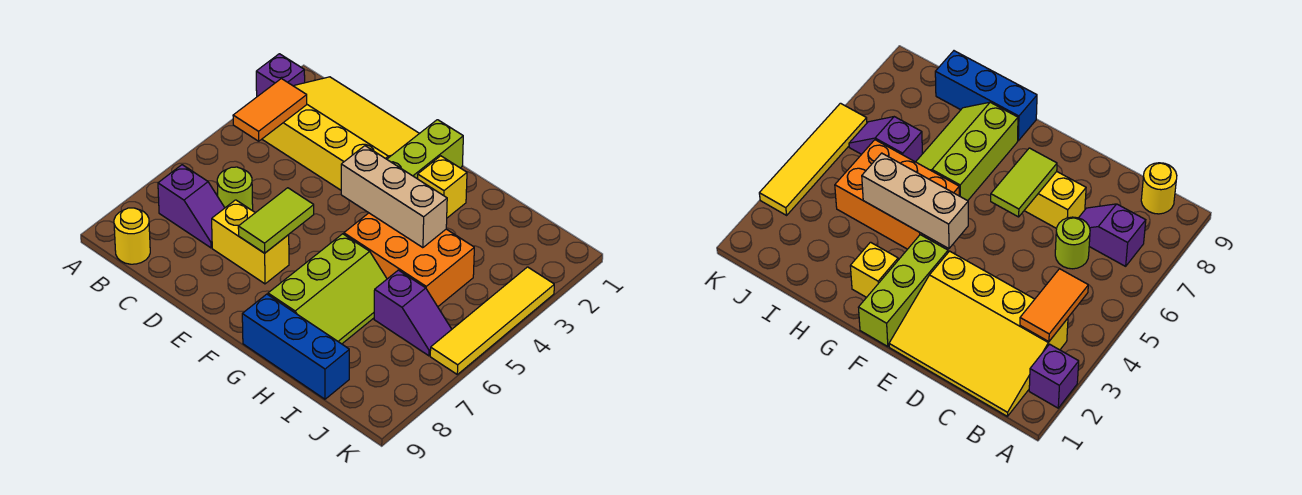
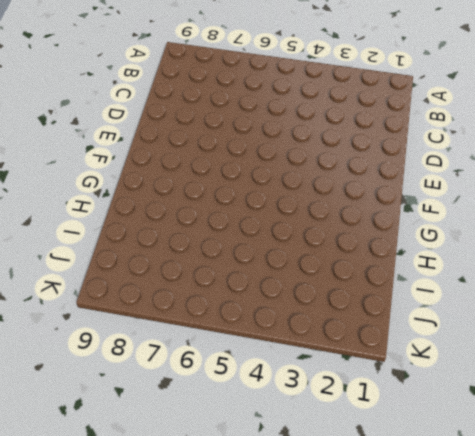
none -> purple 1x1 brick [256,54,305,97]
none -> yellow 3x4 slope [262,77,419,190]
none -> purple 1x2 slope [158,165,225,248]

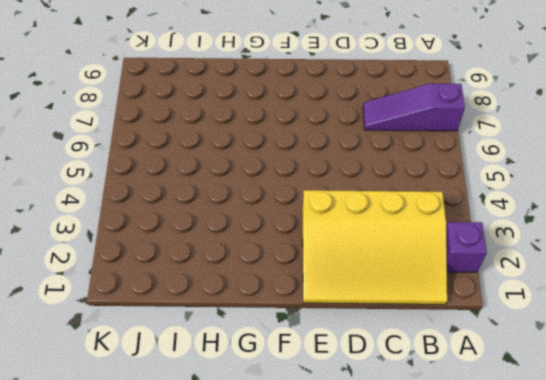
purple 1x3 slope [363,83,465,131] -> purple 1x2 slope [158,165,225,248]
none -> yellow 1x1 round brick [114,208,150,264]
none -> lime 1x1 round brick [217,167,253,211]
none -> yellow 1x2 brick [212,200,289,284]

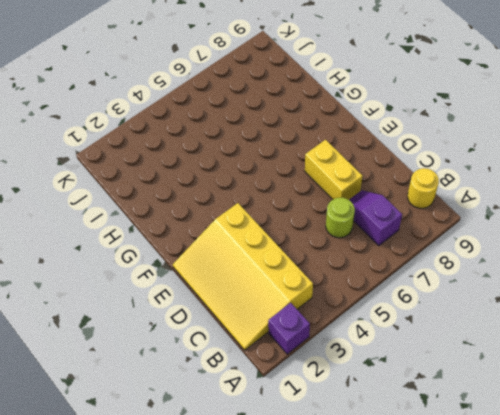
none -> lime 1x3 brick [387,120,463,179]
none -> yellow 1x1 brick [418,156,467,218]
none -> orange 2x3 brick [344,213,474,307]

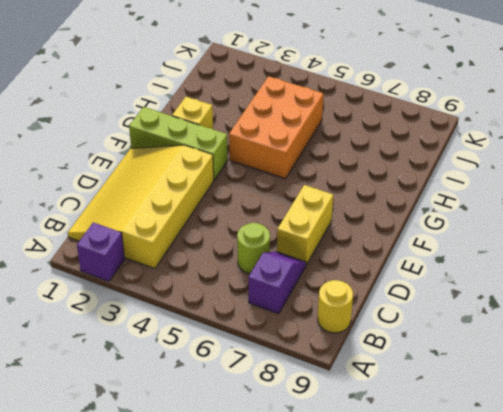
none -> lime 2x3 slope [268,234,387,344]
none -> blue 1x3 brick [242,294,349,399]
none -> purple 1x2 slope [374,270,452,356]

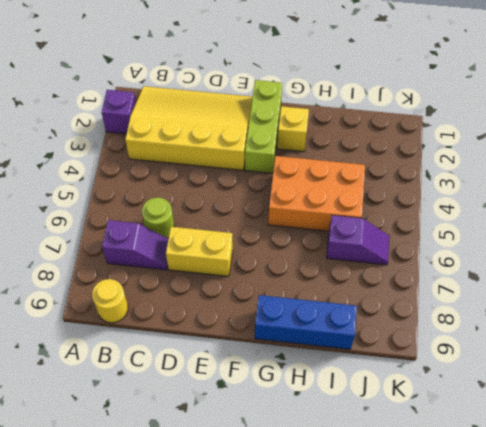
none -> lime 2x3 slope [268,234,387,344]
none -> yellow 1x4 tile [430,267,554,374]
none -> orange 1x2 tile [233,79,307,141]

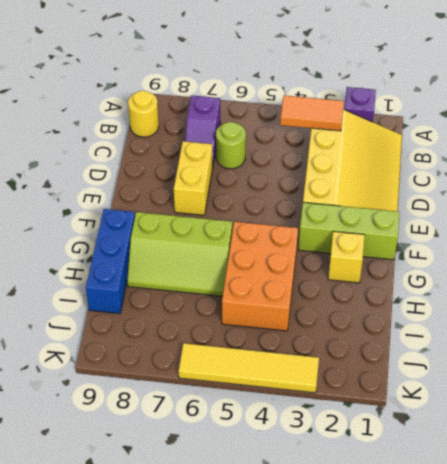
none -> purple 1x2 slope [374,270,452,356]
none -> lime 1x2 tile [238,188,314,253]
none -> tan 1x3 brick [341,146,447,248]

